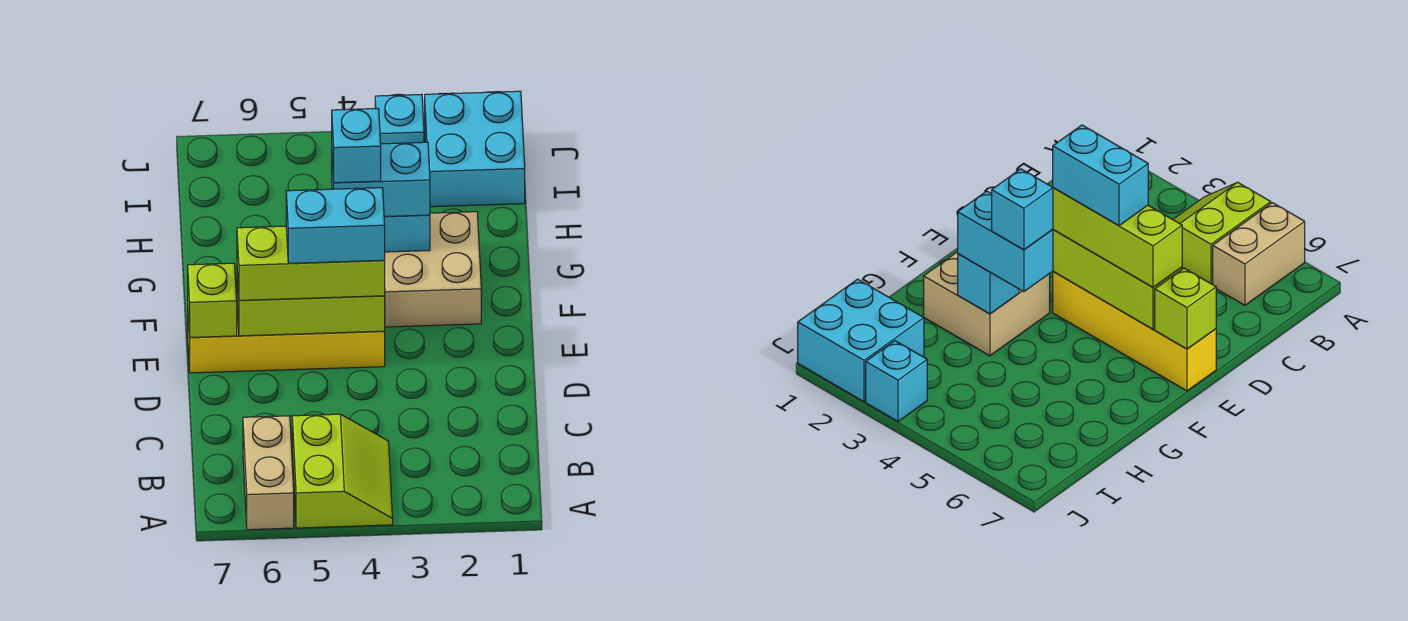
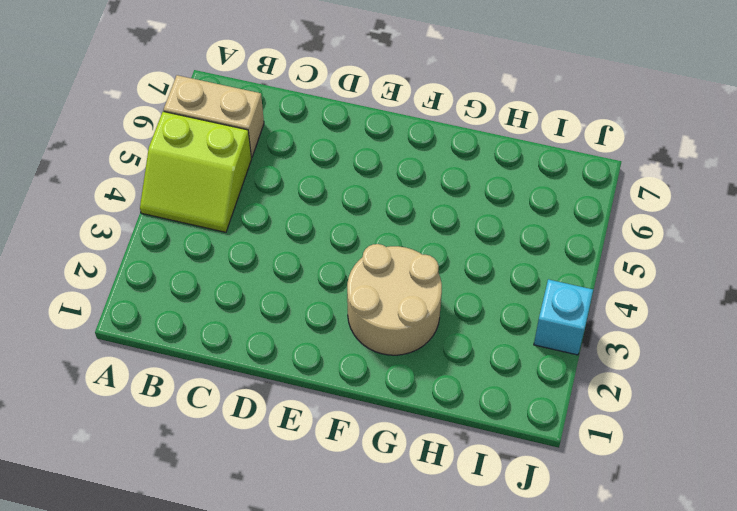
tan 2x2 round brick [347,244,442,355] -> tan 2x2 brick [384,212,481,327]
none -> yellow 1x4 brick [188,299,385,373]
none -> cyan 2x2 brick [425,91,525,207]
none -> lime 1x3 brick [237,273,385,336]

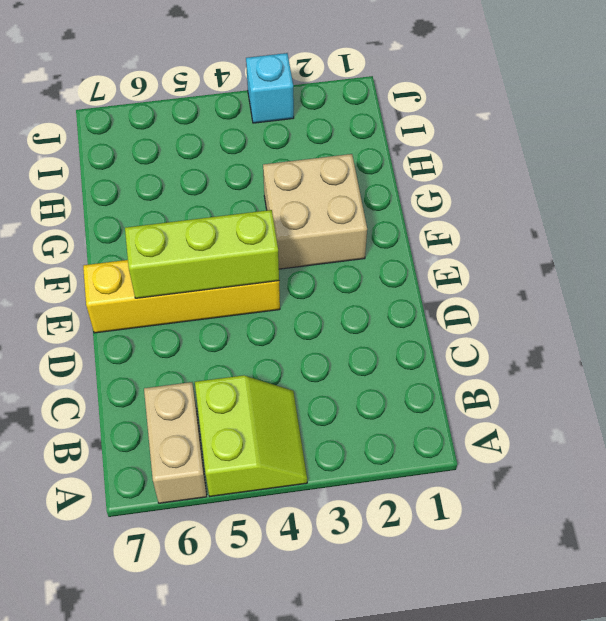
none -> cyan 2x2 brick [425,91,525,207]
none -> lime 1x1 brick [188,263,237,337]
none -> cyan 1x1 brick [384,215,430,252]

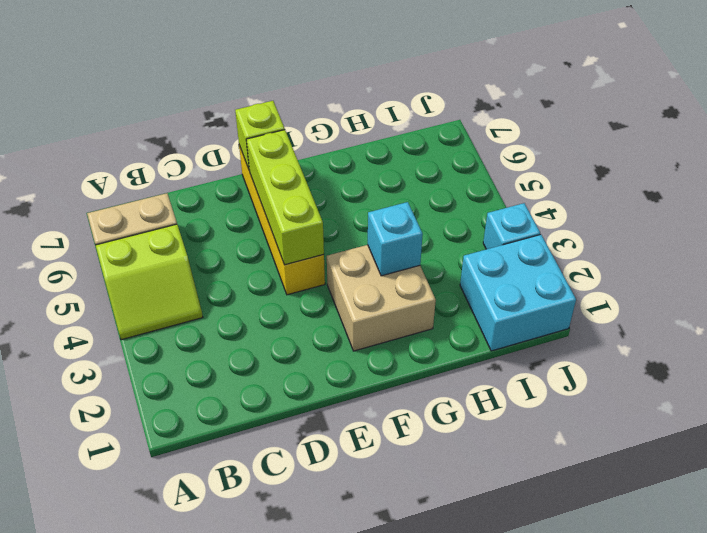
none -> lime 1x3 brick [237,226,385,300]
none -> cyan 1x2 brick [332,142,430,217]
none -> cyan 1x2 brick [286,188,385,263]

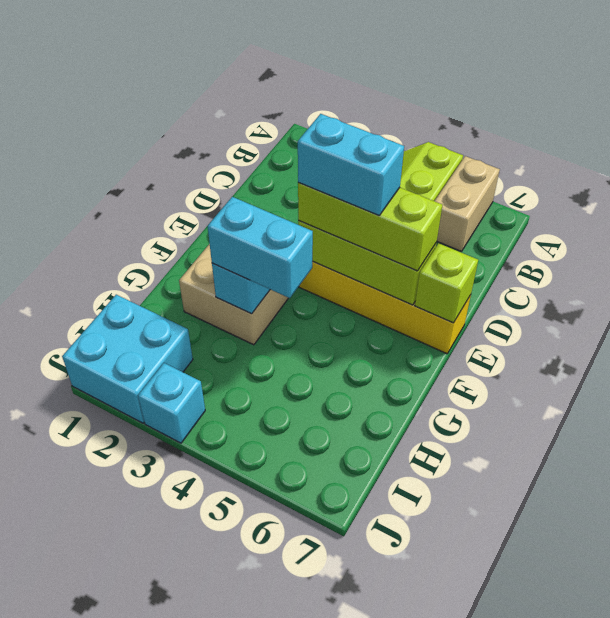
none -> cyan 1x1 brick [332,109,381,183]

